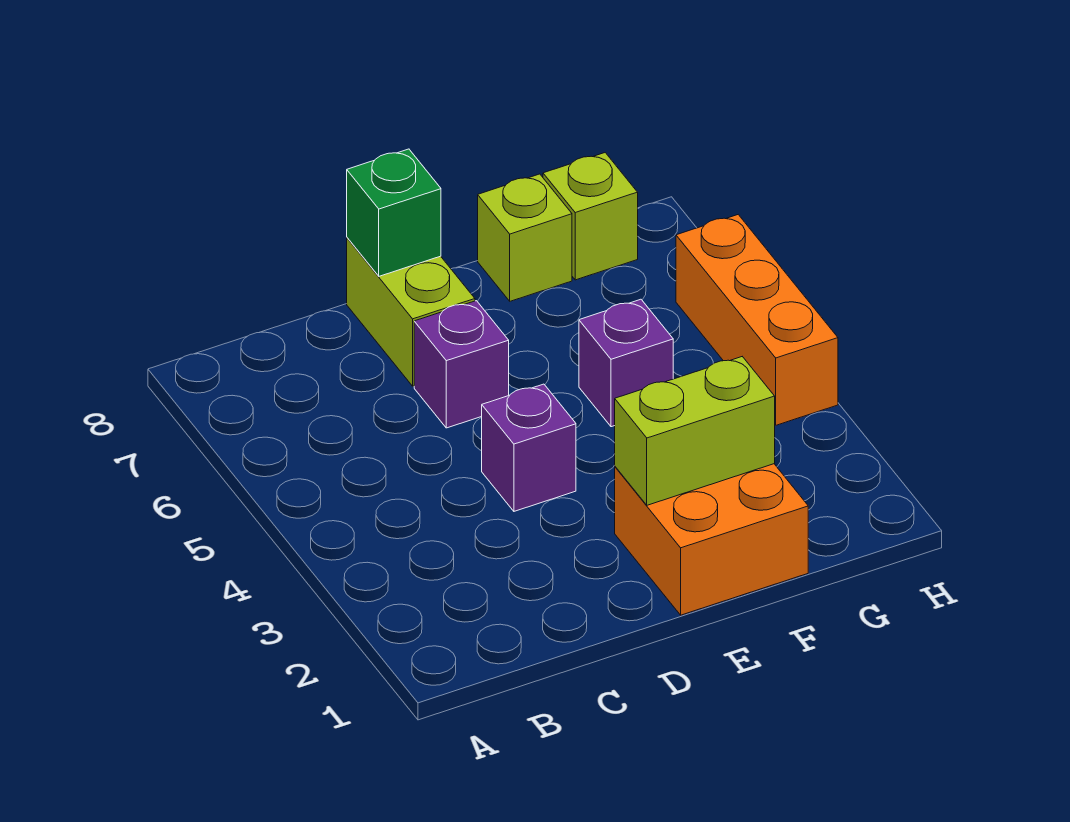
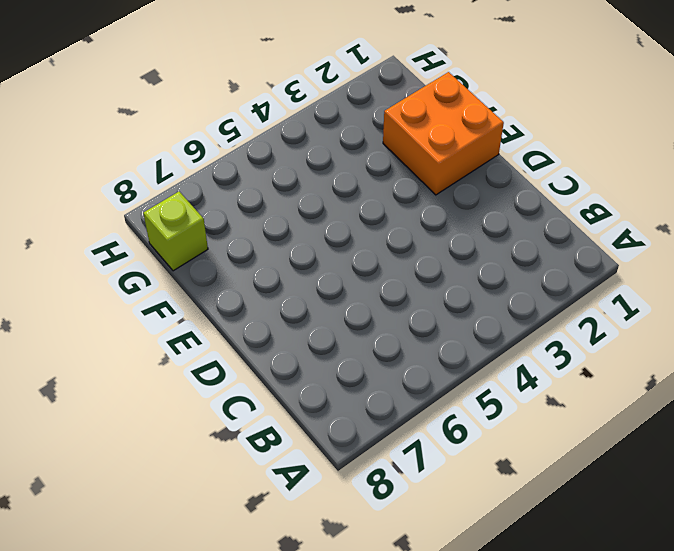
none -> purple 1x1 brick [482,384,576,511]
none -> purple 1x1 brick [414,301,509,428]

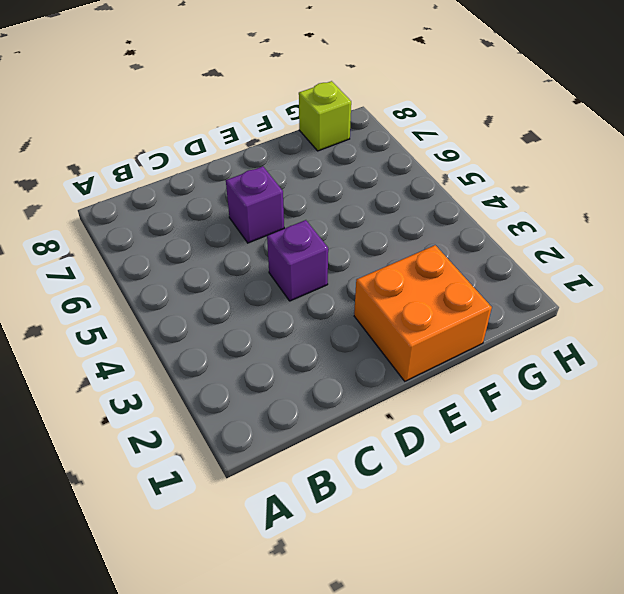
none -> lime 1x2 brick [347,238,475,386]
none -> purple 1x1 brick [579,299,673,427]

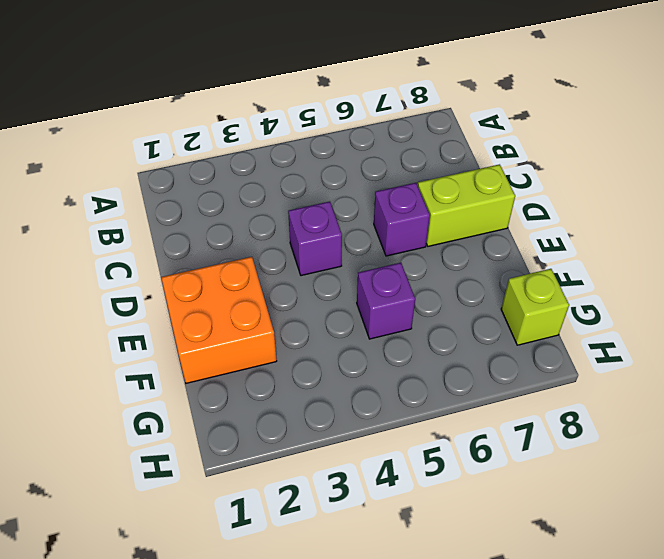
none -> lime 1x1 brick [478,174,572,301]
none -> orange 1x3 brick [676,215,838,425]

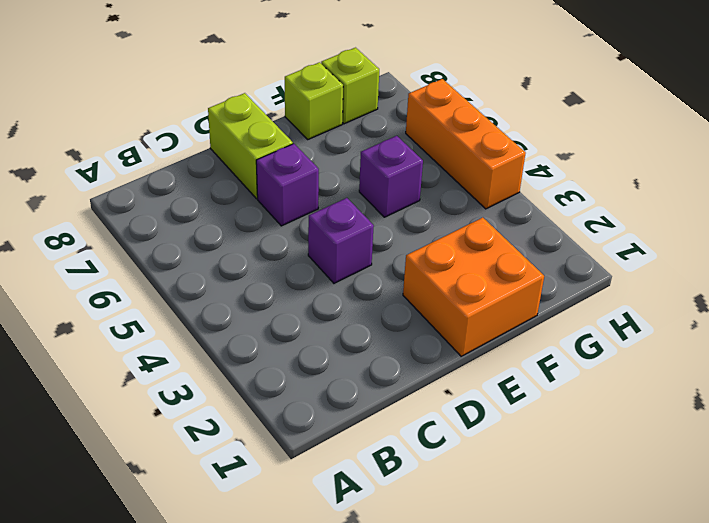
none -> green 1x1 brick [347,149,441,276]
none -> lime 1x2 brick [615,357,775,505]

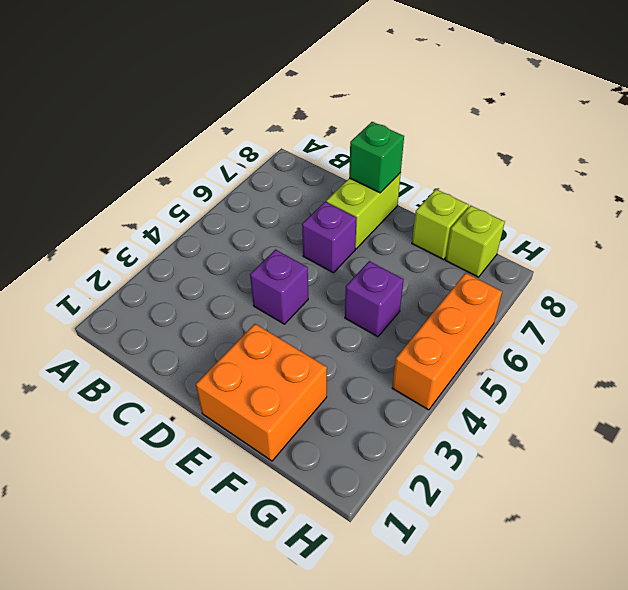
none -> lime 1x2 brick [615,357,775,505]

